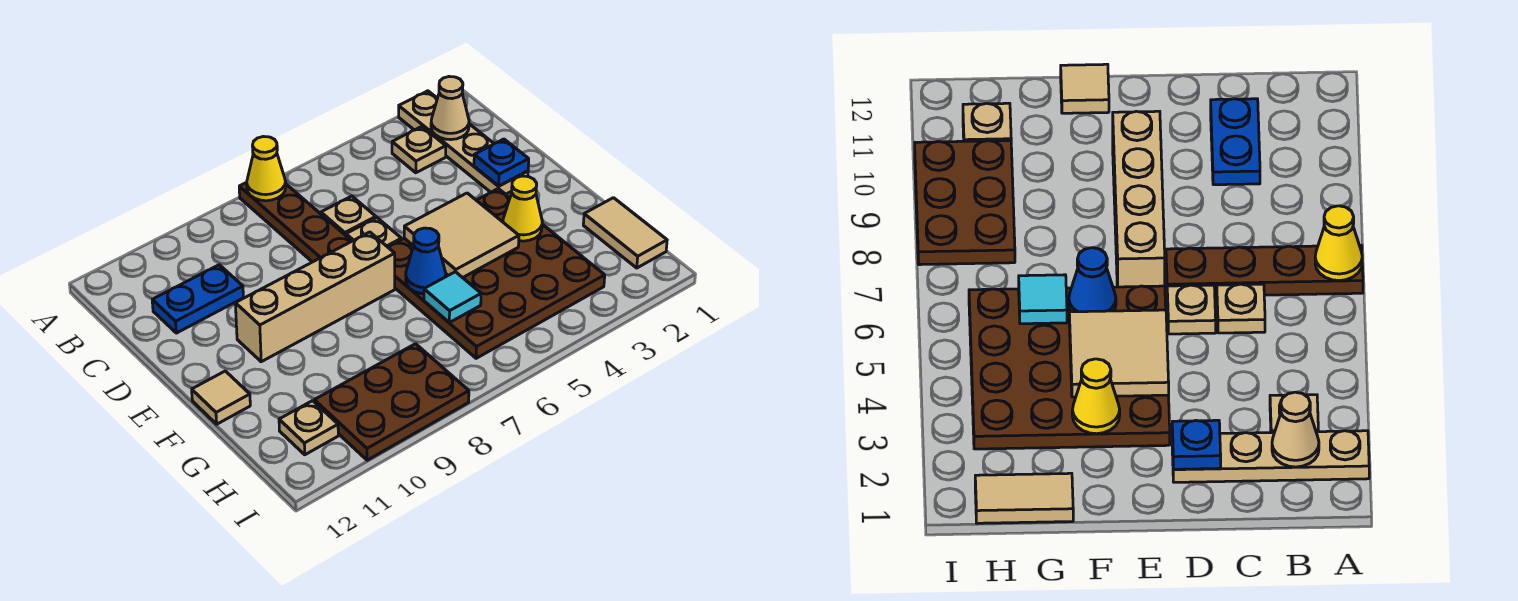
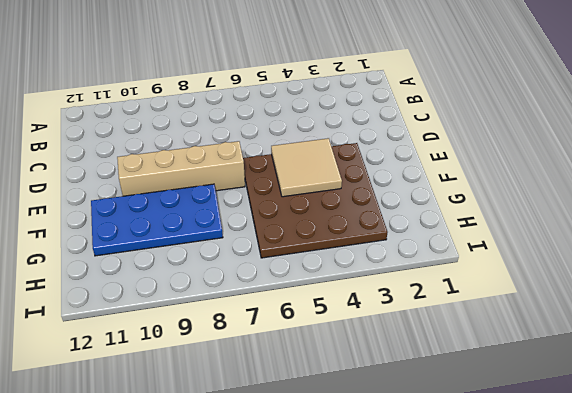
blue 2x4 plate [91,184,223,256] -> none
none -> tan 1x4 plate [399,91,528,194]
none -> brown 1x4 plate [239,182,352,262]
none -> tan 1x1 plate [392,127,446,173]

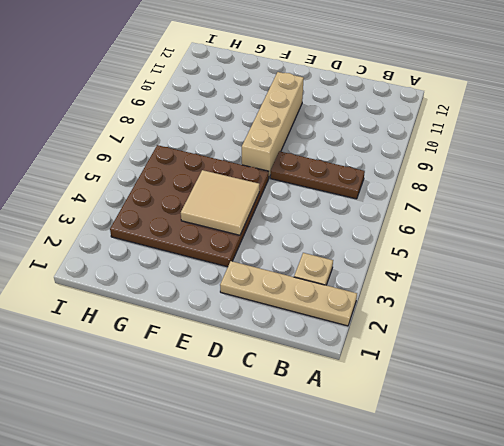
brown 1x3 plate [270,151,365,199] -> brown 1x4 plate [239,182,352,262]
none -> tan 1x1 plate [321,196,376,235]
none -> blue 1x2 plate [152,265,243,333]
none -> tan 1x1 plate [346,218,401,247]

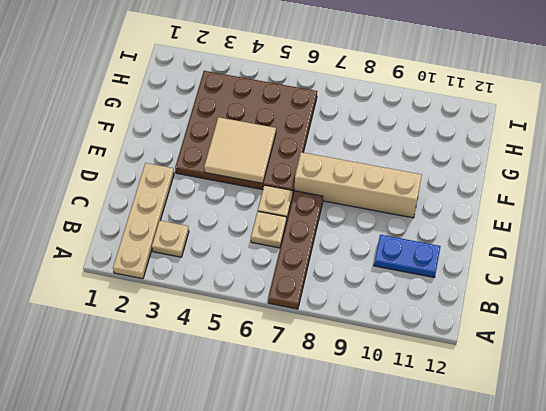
none -> tan 1x1 tile [192,371,250,424]
none -> tan 1x2 tile [583,198,667,268]
none -> brown 2x3 plate [314,344,469,460]

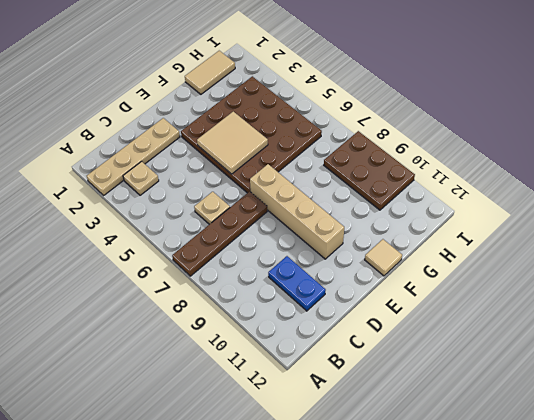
none -> tan 1x1 plate [346,218,401,247]
none -> tan 1x1 plate [279,401,338,455]
none -> yellow 1x1 cone [247,137,286,201]

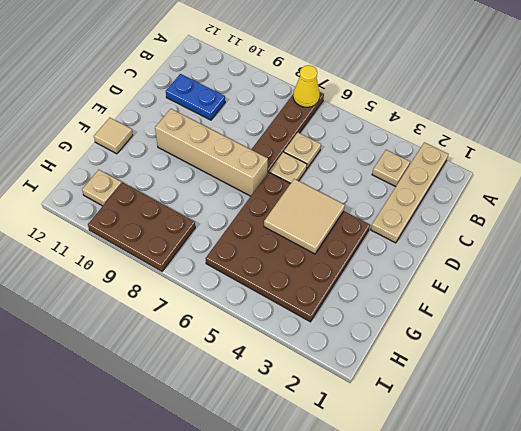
none -> tan 1x2 tile [583,198,667,268]
none -> tan 1x1 cone [431,77,469,140]
none -> blue 1x1 plate [474,139,529,186]

